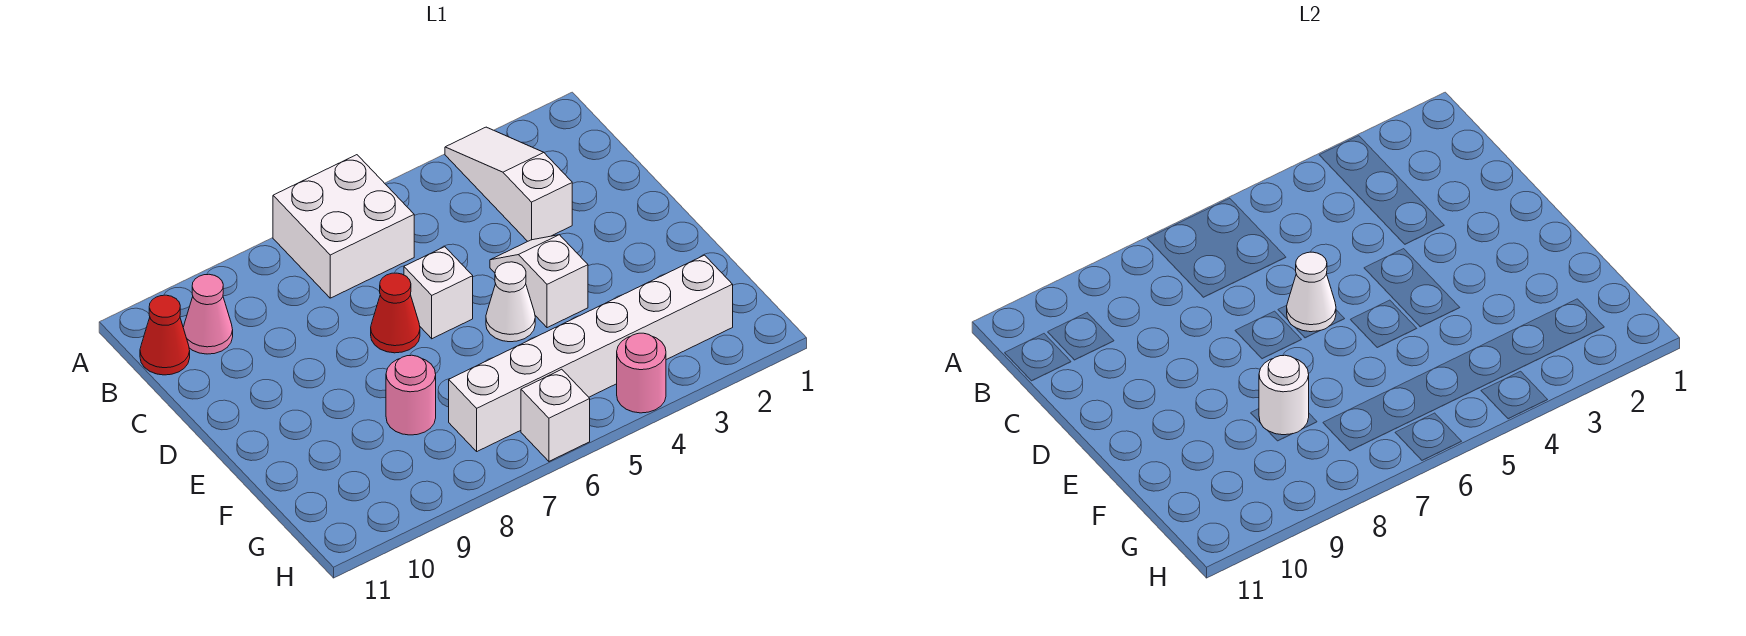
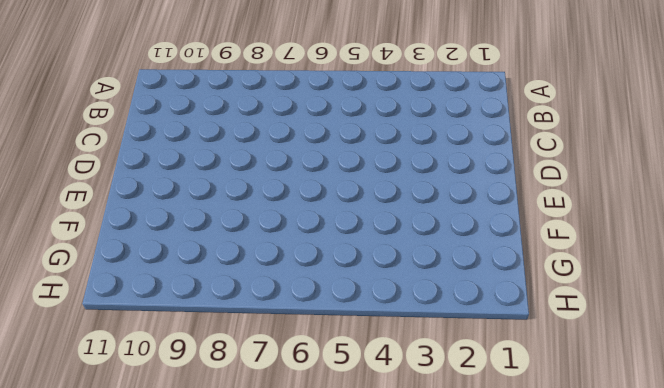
none -> white 1x3 slope [445,127,572,241]
none -> white 2x2 brick [273,155,414,298]
none -> pink 1x1 cone [183,274,233,354]

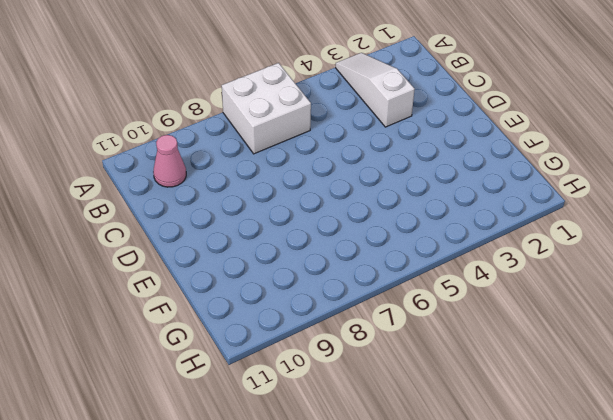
none -> red 1x1 cone [140,295,190,375]
none -> white 1x2 slope [490,235,588,328]
none -> white 1x1 brick [404,247,473,339]

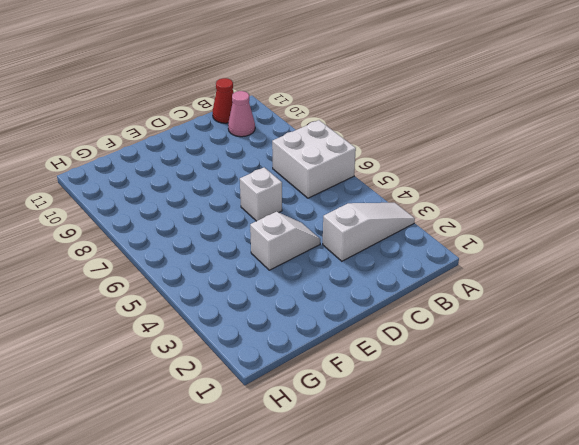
none -> red 1x1 cone [371,273,420,353]
none -> white 1x1 cone [486,262,535,342]
none -> pink 1x1 round brick [386,355,436,435]

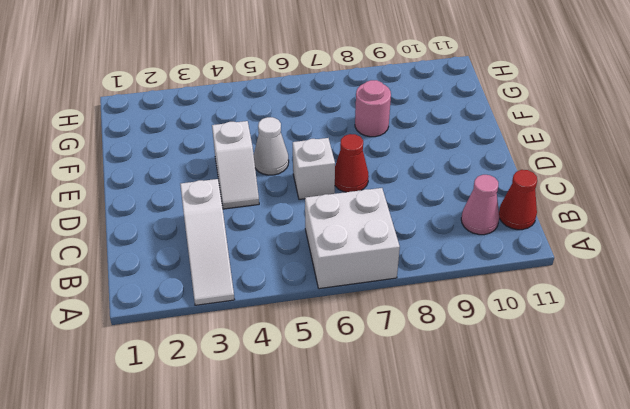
none -> white 1x6 brick [449,255,733,451]
none -> pink 1x1 round brick [617,333,666,413]
none -> white 1x1 brick [521,369,590,461]

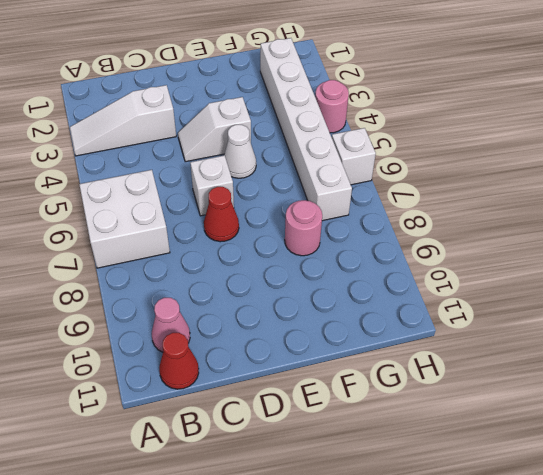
none -> white 1x1 cone [1287,252,1336,332]
none -> white 1x1 round brick [1259,355,1309,435]

